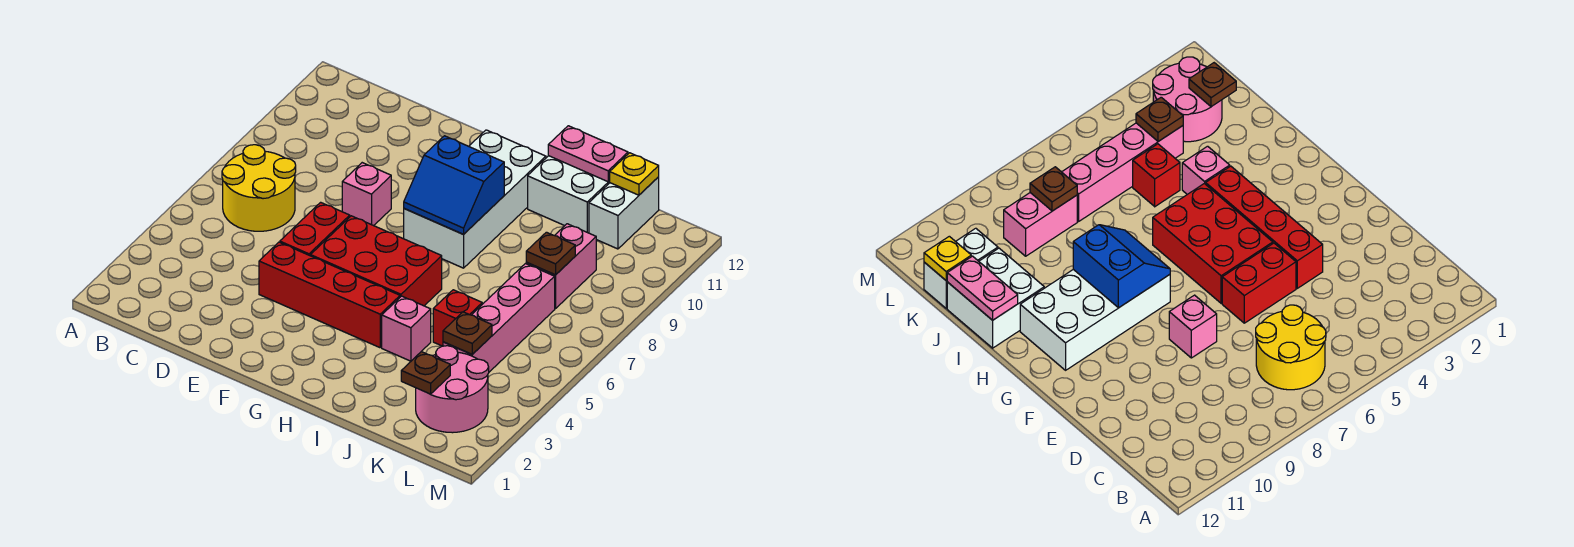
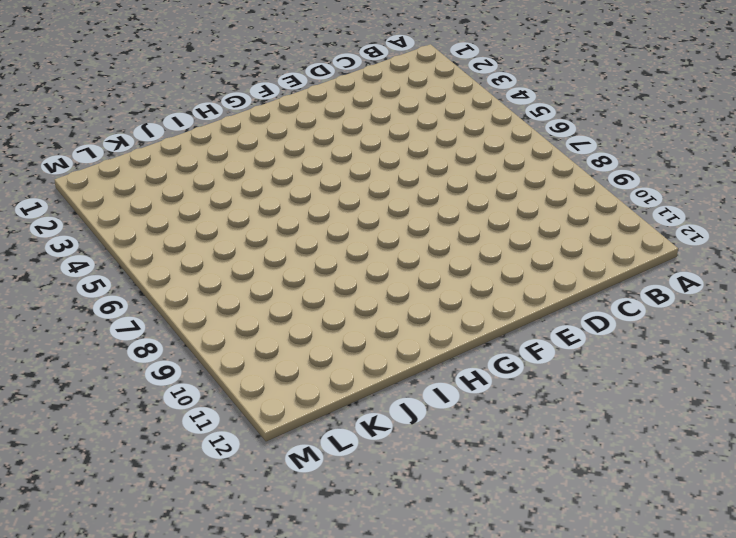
none -> yellow 2x2 round brick [222,145,296,231]
none -> red 1x4 brick [259,242,400,348]
none -> red 1x2 brick [280,202,350,256]

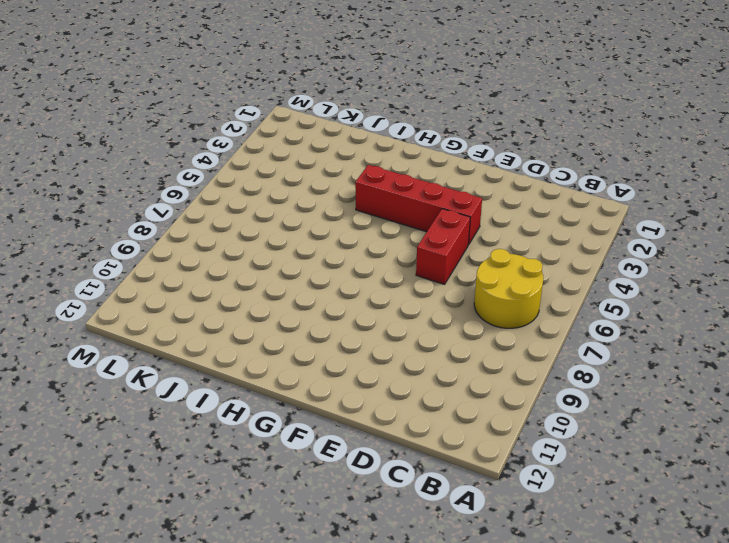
none -> pink 1x1 brick [342,163,391,226]
none -> red 2x3 brick [311,216,442,306]
none -> white 2x4 brick [404,130,546,268]

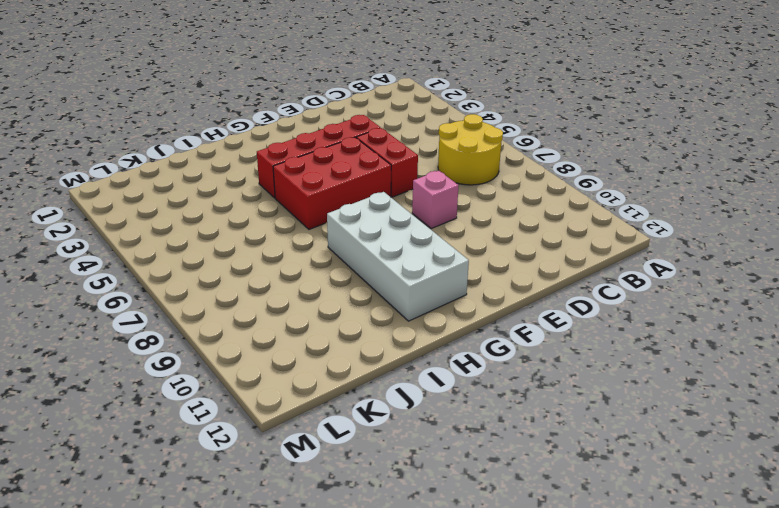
none -> pink 1x1 brick [382,296,431,361]
none -> white 2x2 brick [528,156,610,233]
none -> red 1x1 brick [433,290,482,346]

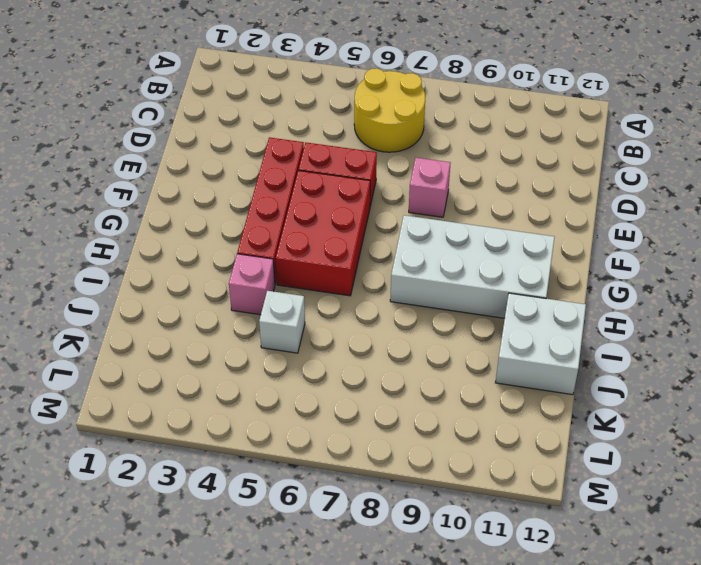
white 1x1 brick [259,291,305,353] -> red 1x1 brick [433,290,482,346]
none -> pink 2x2 round brick [416,346,489,433]
none -> pink 1x4 brick [443,264,555,372]
none -> pink 1x2 brick [526,224,596,309]

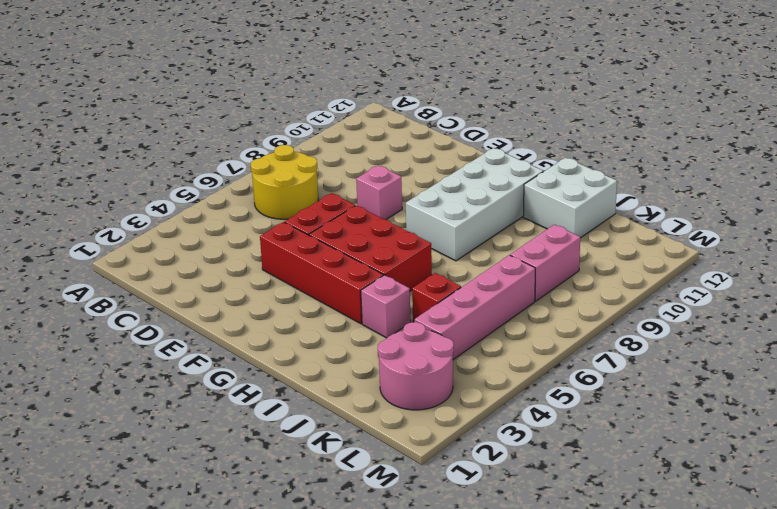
none -> white 1x2 brick [589,177,659,249]
none -> blue 2x2 slope [404,136,504,234]
none -> pink 1x2 plate [548,126,628,182]

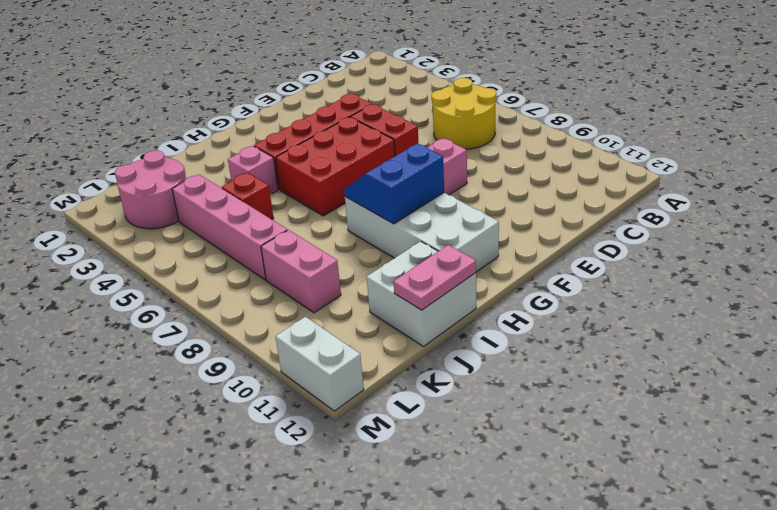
white 1x2 brick [276,317,364,411] -> white 1x2 brick moved to [589,177,659,249]
none -> brown 1x1 plate [401,352,450,394]
none -> brown 1x1 plate [443,312,492,354]
none -> brown 1x1 plate [526,232,575,275]

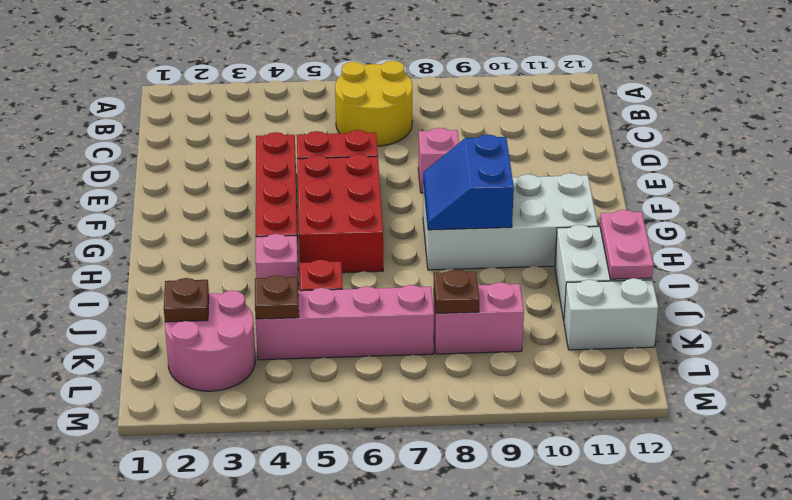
none -> yellow 1x1 plate [610,153,659,195]

